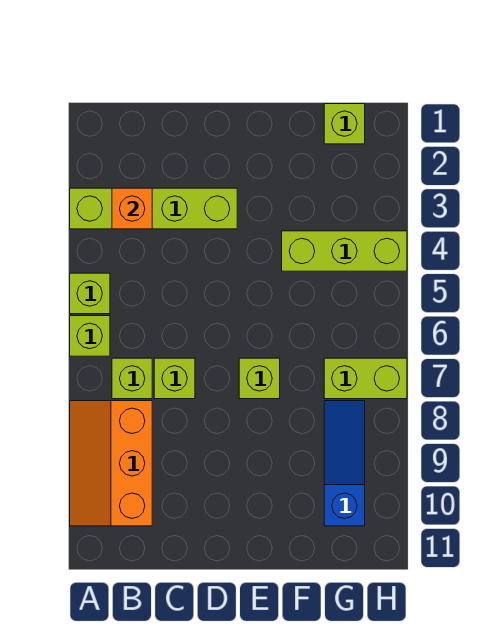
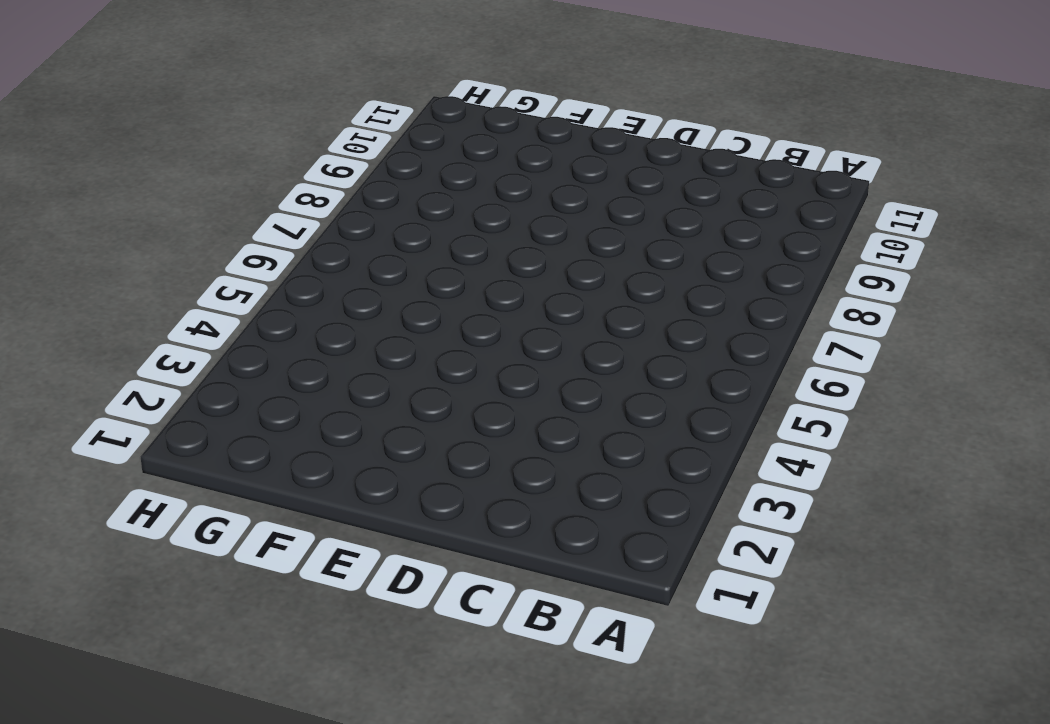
none -> lime 1x4 brick [70,188,237,229]
none -> lime 1x1 brick [70,273,110,314]
none -> lime 1x1 brick [70,316,110,356]

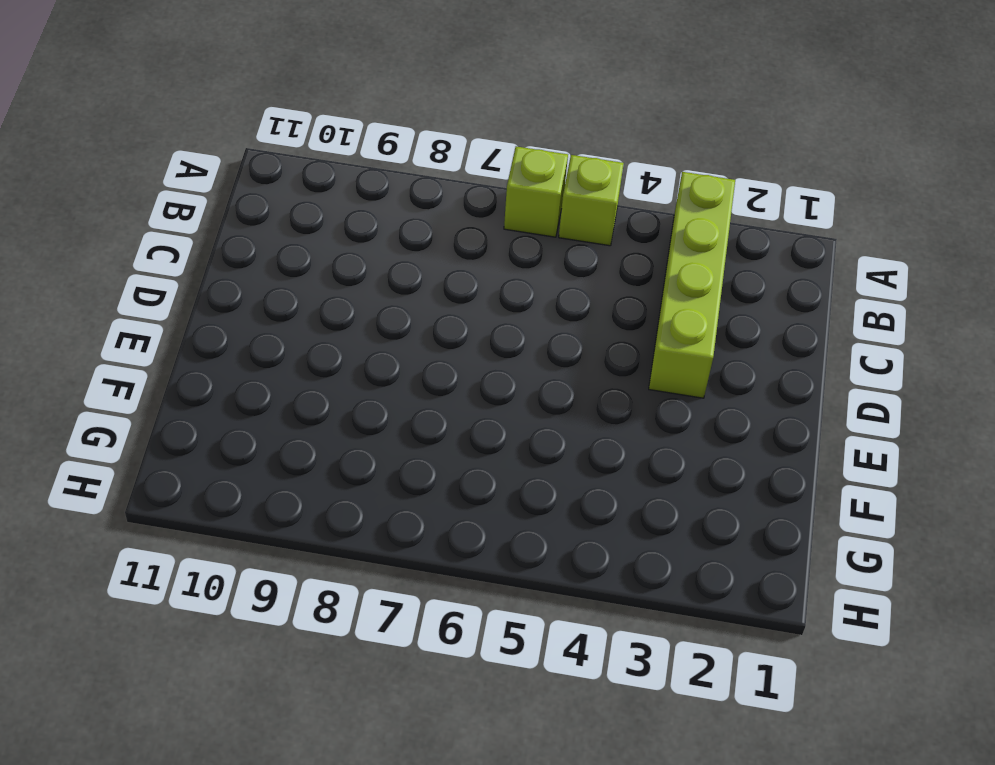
none -> orange 2x3 slope [70,401,152,526]
none -> lime 1x1 brick [112,358,152,399]
none -> lime 1x1 brick [154,358,195,399]

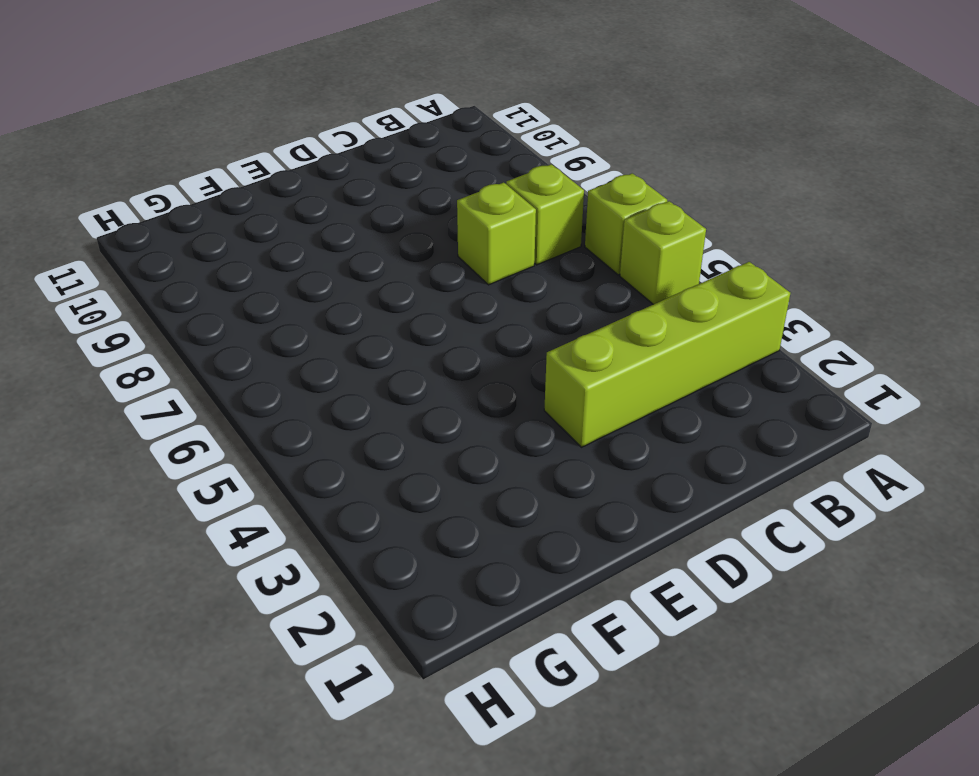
none -> orange 2x3 slope [70,401,152,526]
none -> lime 1x1 brick [239,358,280,399]
none -> lime 1x3 brick [282,231,407,271]

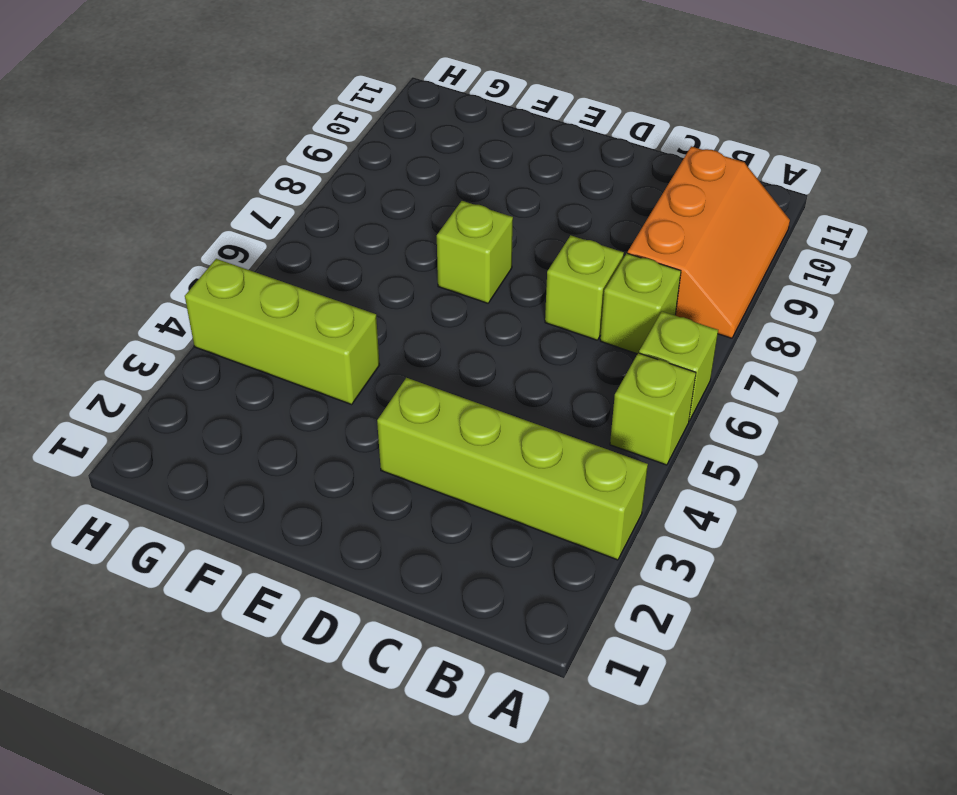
none -> lime 1x1 brick [324,104,365,144]
none -> lime 1x2 brick [324,358,407,399]
none -> blue 1x3 slope [324,401,365,526]

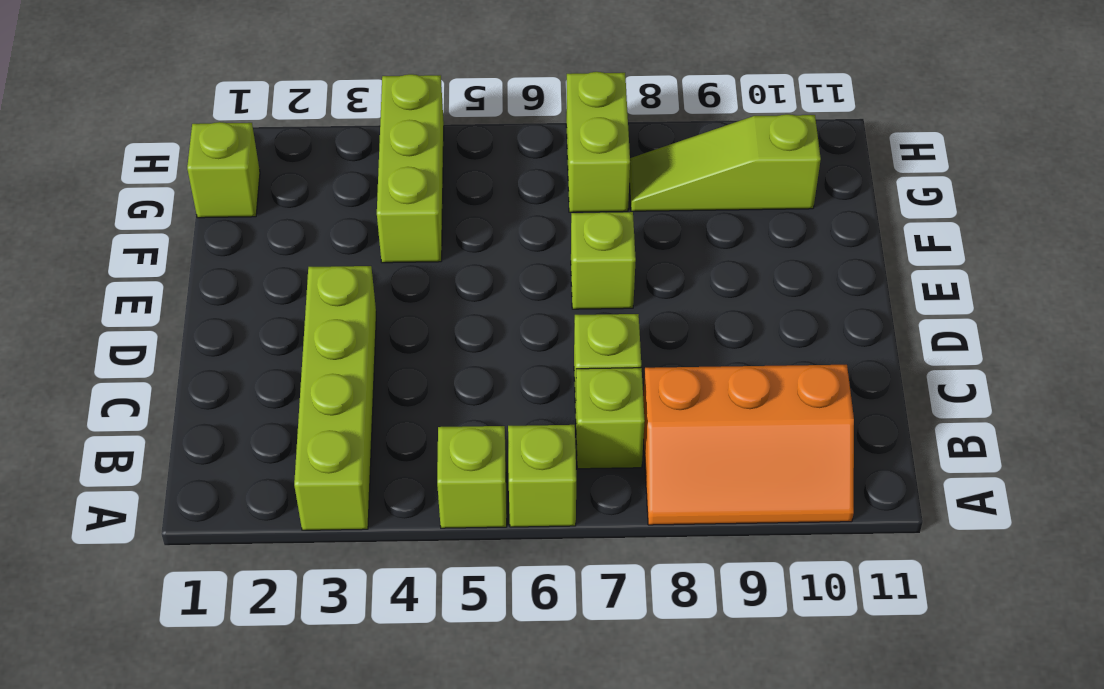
lime 1x3 slope [629,114,821,211] -> blue 1x3 slope [324,401,365,526]
none -> orange 1x1 brick [112,188,152,229]

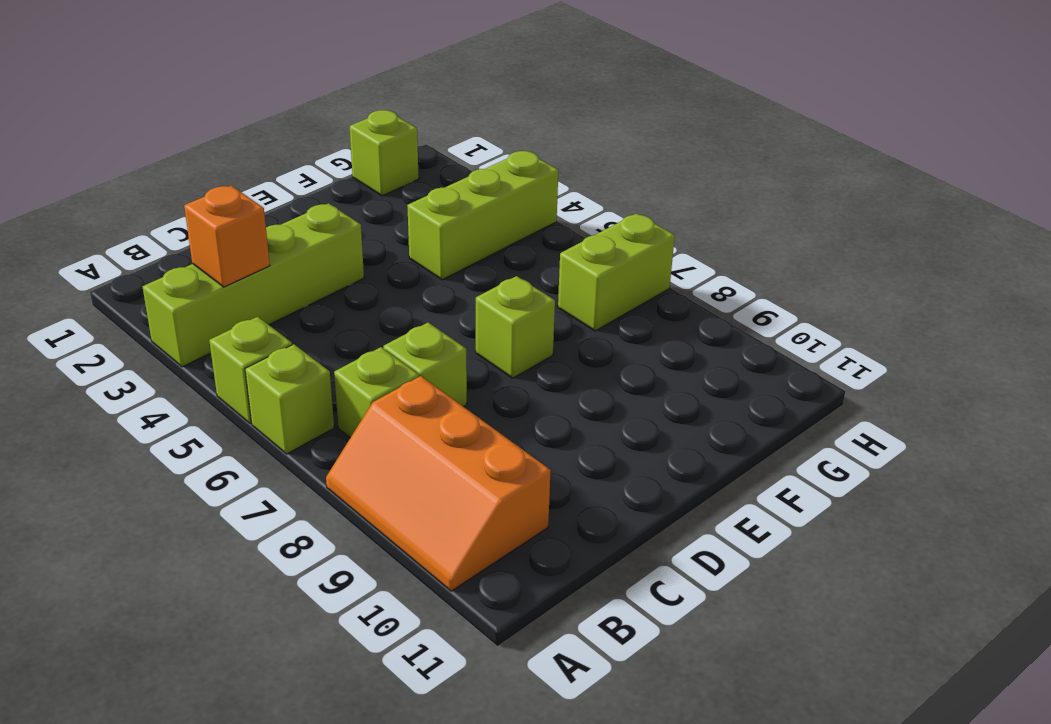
none -> blue 1x3 slope [324,401,365,526]

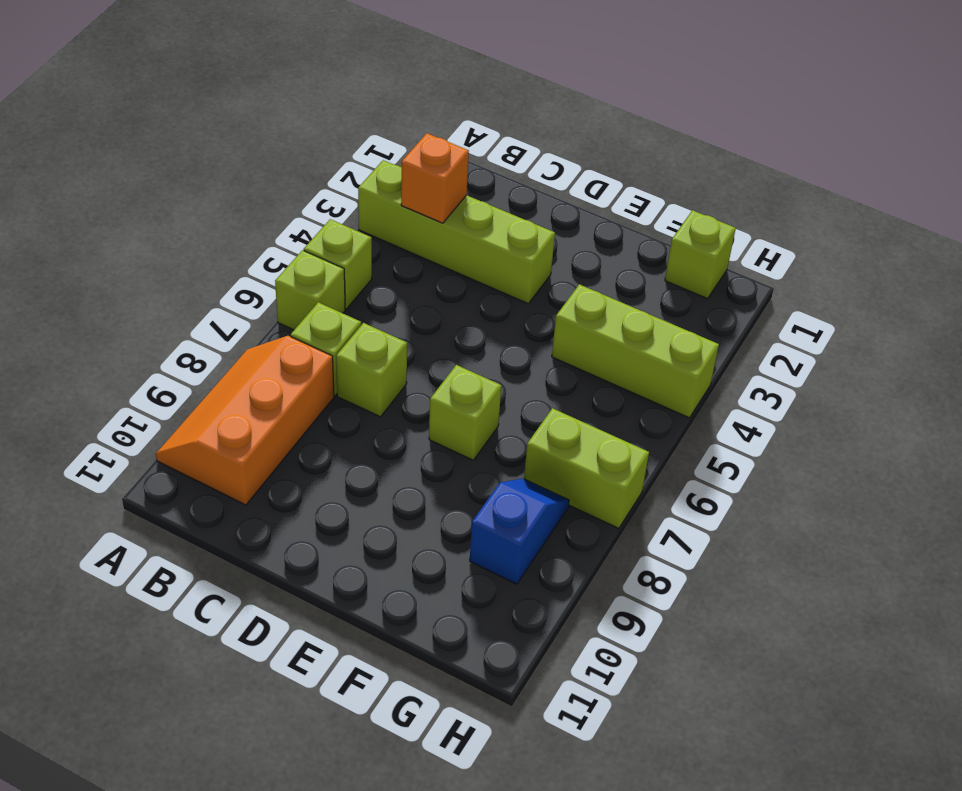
blue 1x2 slope [470,478,569,584] -> blue 1x3 slope [324,401,365,526]

